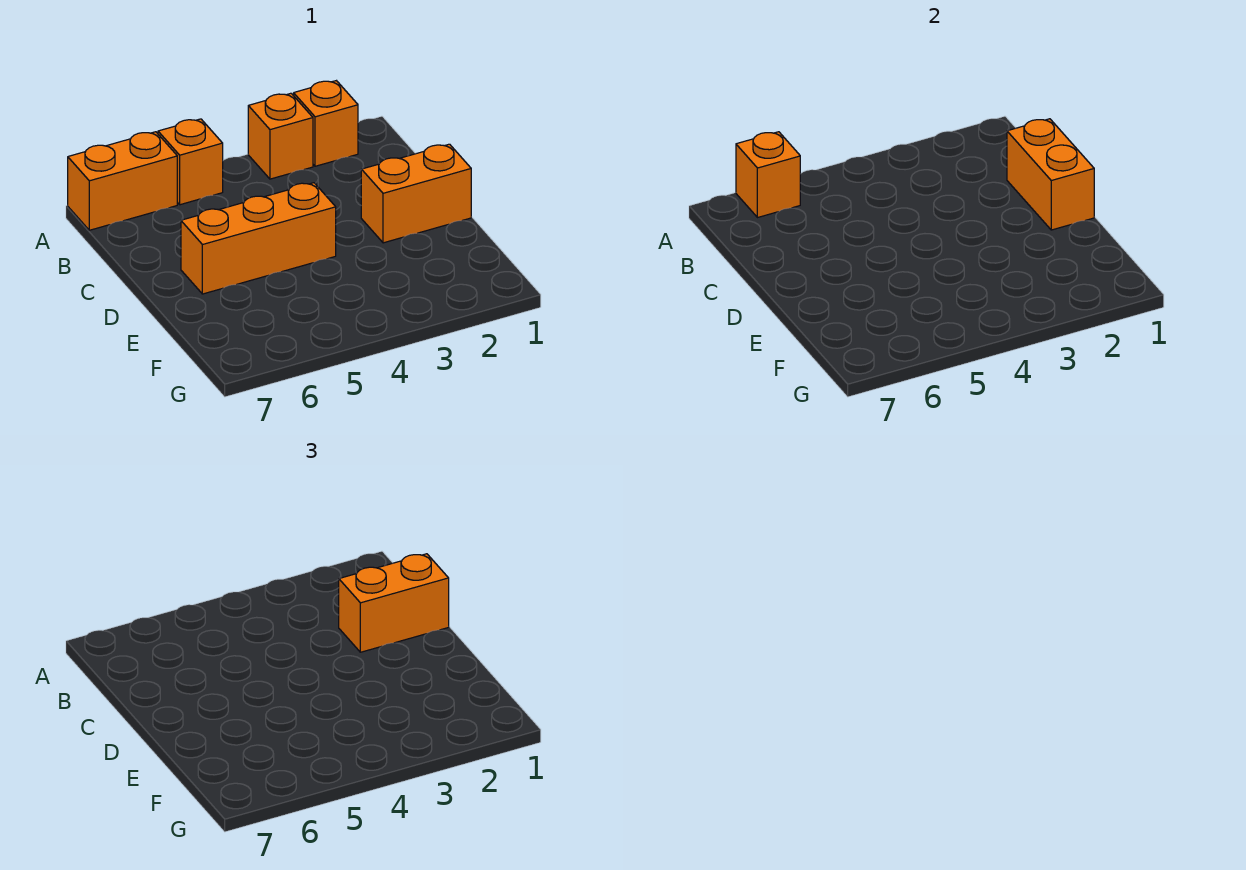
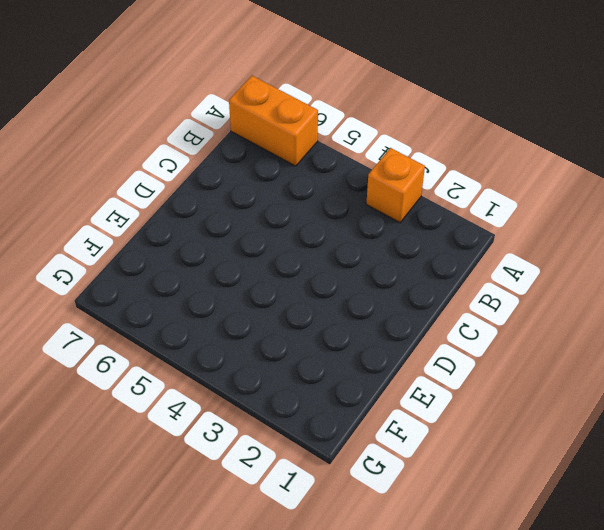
none -> orange 1x1 brick [294,81,358,166]
none -> orange 1x1 brick [158,119,223,205]

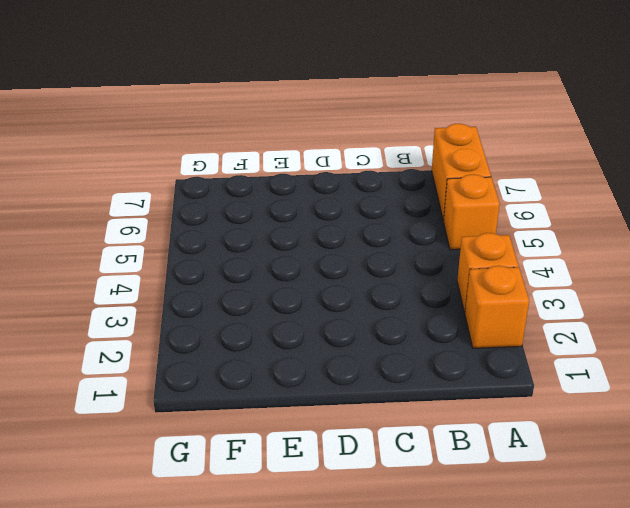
none -> orange 1x2 brick [361,144,471,243]
none -> orange 1x3 brick [181,183,336,294]

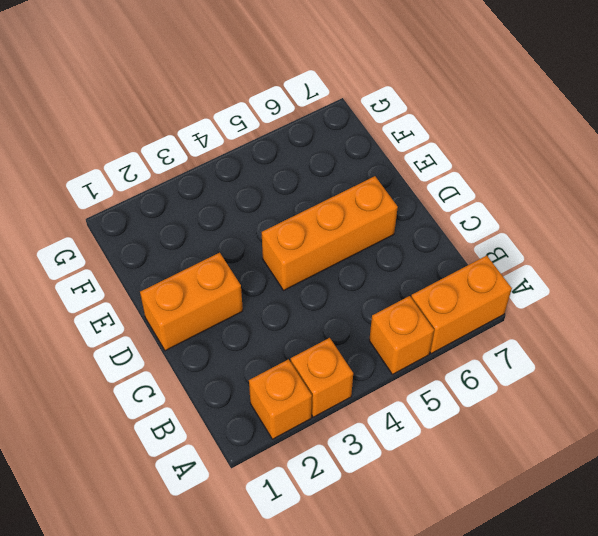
none -> orange 1x1 brick [736,132,800,218]
none -> orange 1x2 brick [1007,119,1094,230]

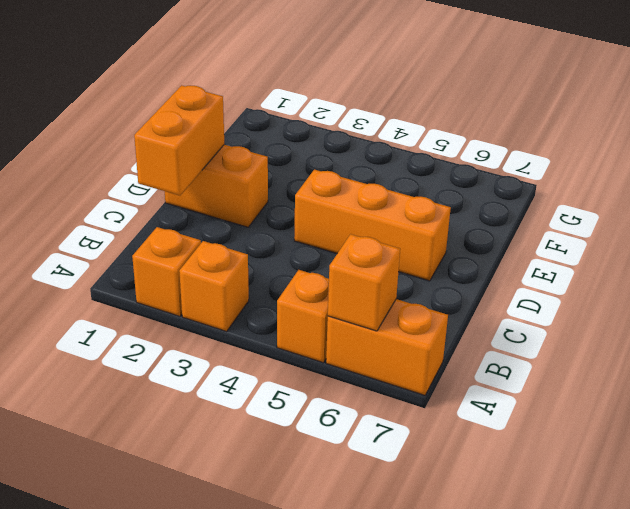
none -> orange 1x2 brick [339,554,449,652]

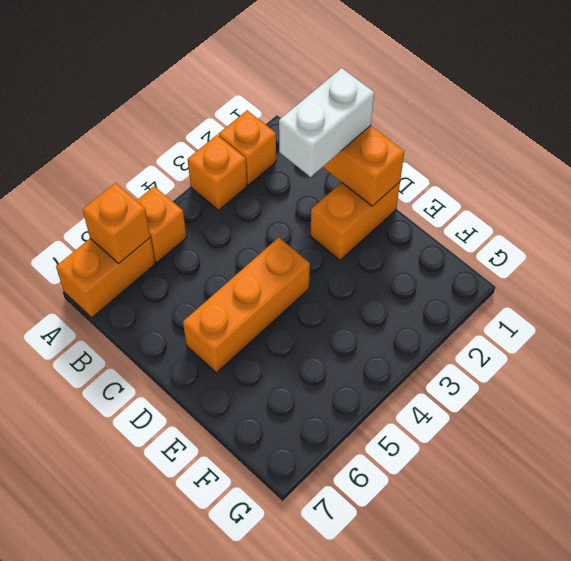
white 1x2 brick [279,68,374,177] -> orange 1x2 brick [339,554,449,652]

